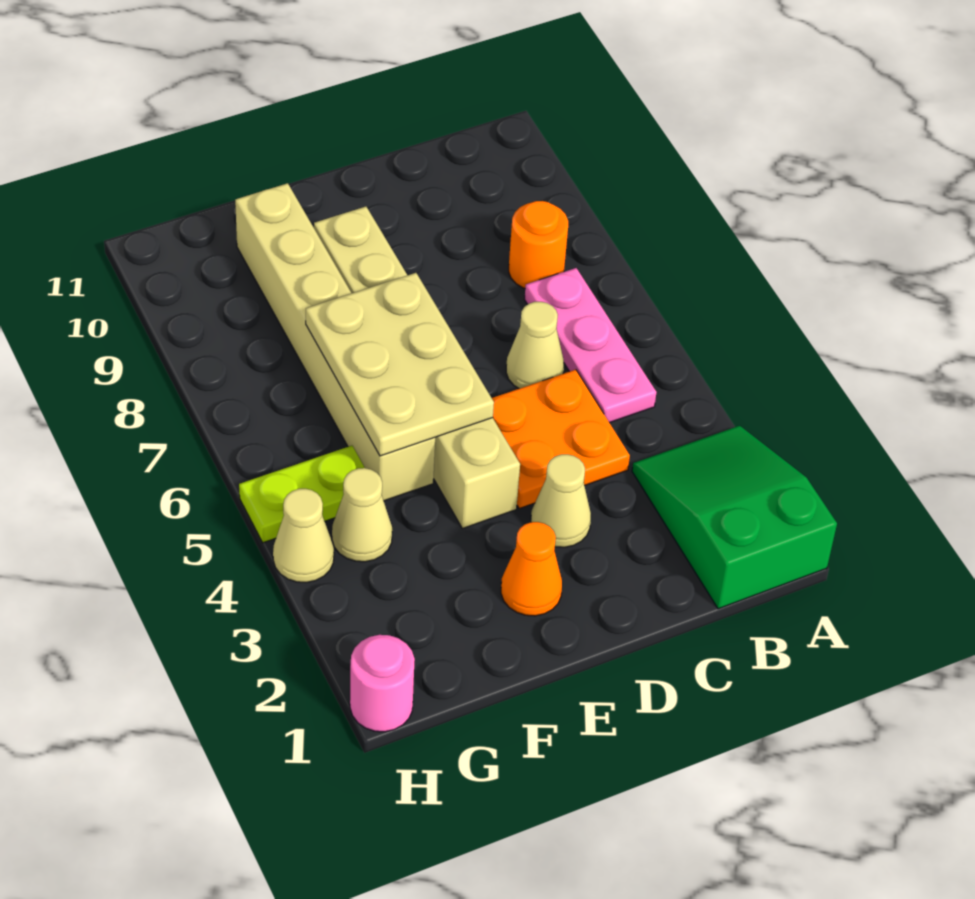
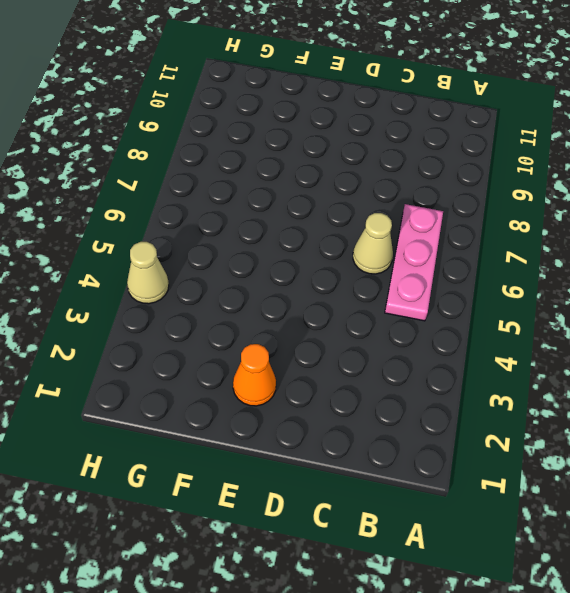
none -> green 2x3 slope [632,426,837,609]
none -> orange 1x1 round brick [509,201,568,288]
none -> orange 2x2 plate [492,370,630,508]

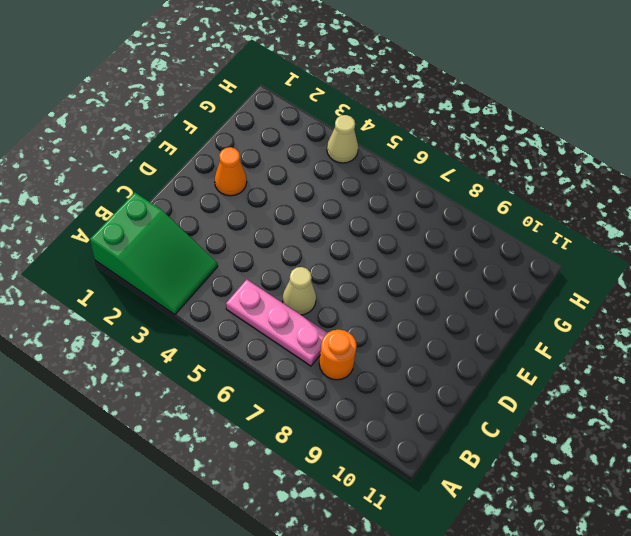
none -> orange 2x2 plate [492,370,630,508]
none -> tan 1x1 cone [531,454,591,547]
none -> tan 1x6 brick [314,207,520,529]

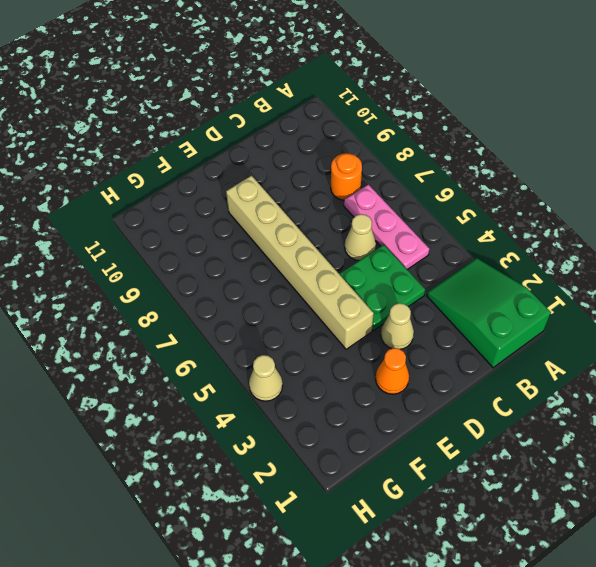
green 2x2 plate [340,245,425,331] -> orange 2x2 plate [492,370,630,508]
none -> tan 1x6 brick [235,183,435,501]
none -> tan 1x1 cone [332,468,392,562]
none -> lime 1x2 plate [239,446,365,543]

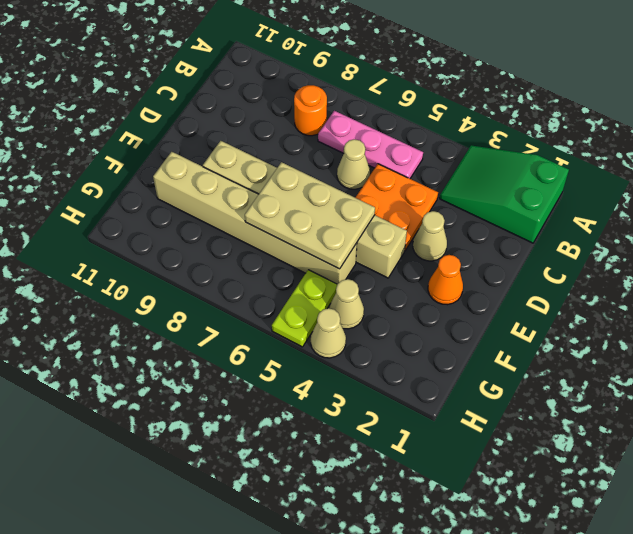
none -> pink 1x1 round brick [350,635,415,732]

